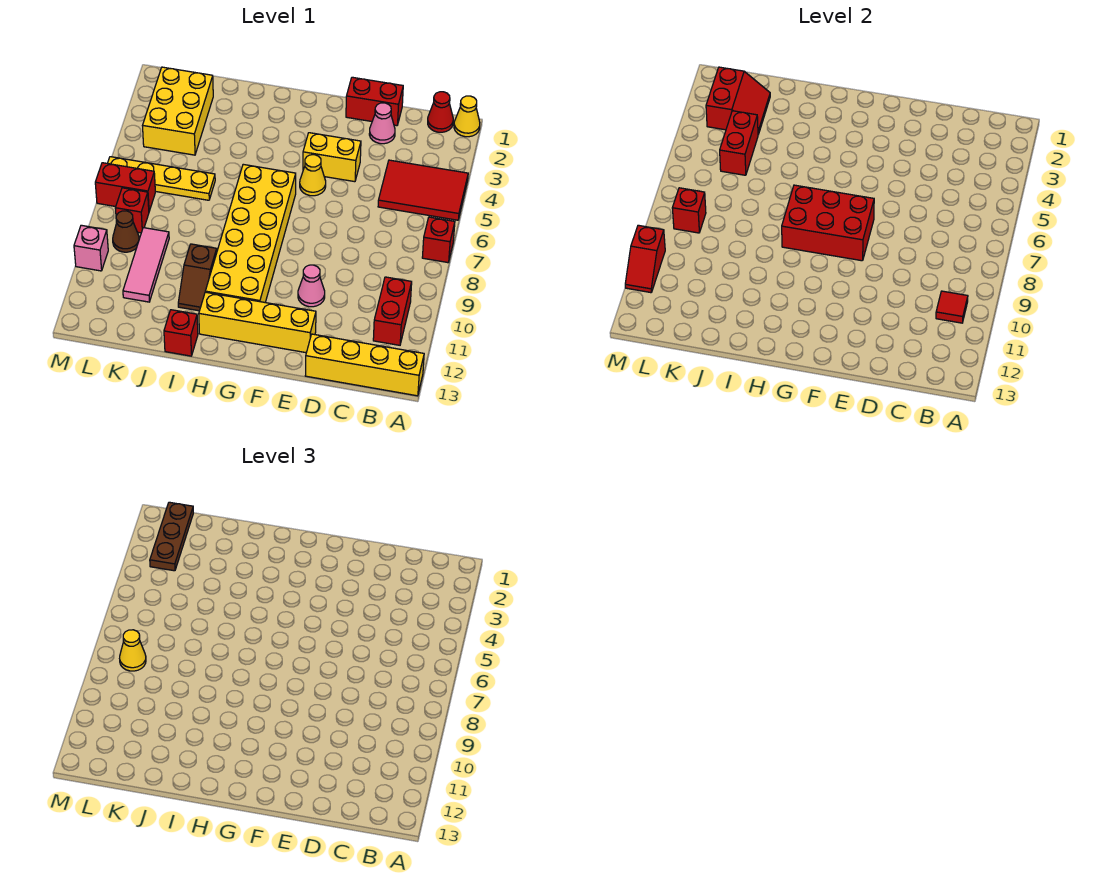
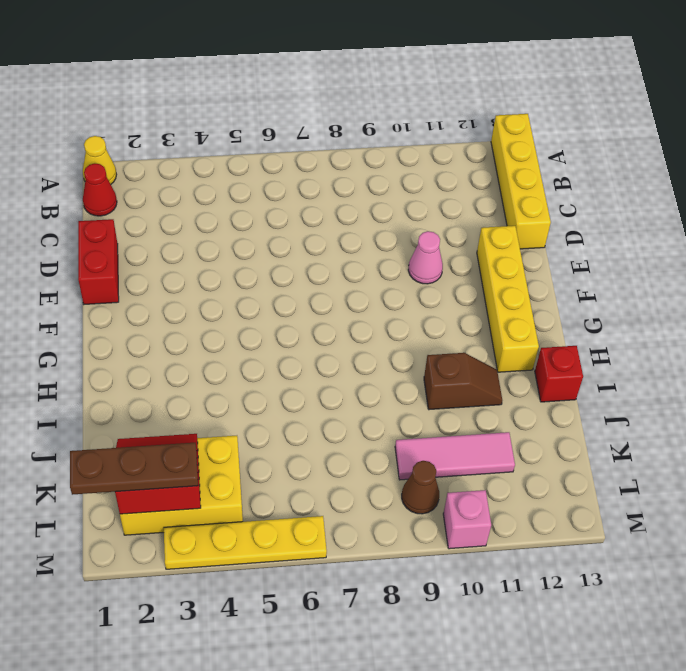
yellow 1x4 plate [164,516,327,569] -> yellow 1x4 plate turned to [108,157,215,200]
none -> red 2x3 tile [378,160,468,220]
none -> red 1x1 brick [422,217,455,263]
none -> red 1x2 brick [373,277,412,345]
none -> pink 1x1 cone [369,103,395,144]

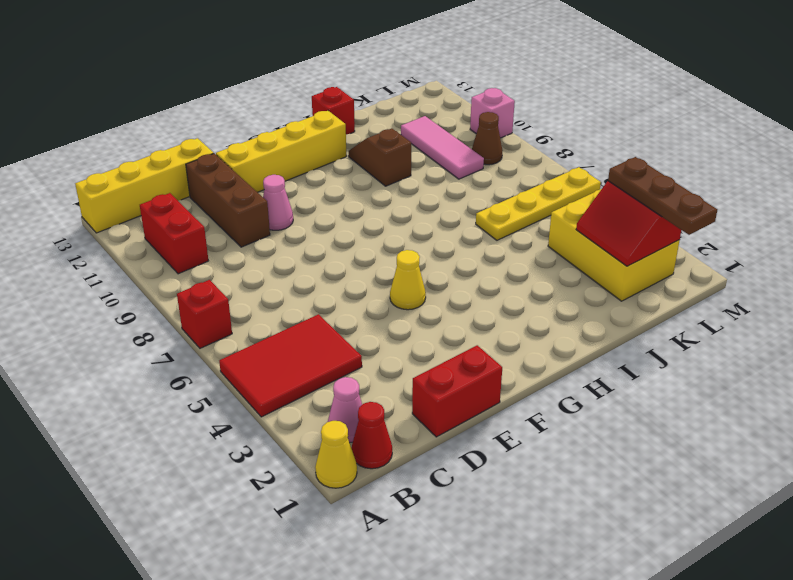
pink 1x1 cone [328,377,362,443] -> pink 1x1 cone moved to [369,103,395,144]
brown 1x3 brick [186,153,270,247] -> none
none -> yellow 1x2 brick [303,133,361,182]
none -> yellow 2x6 brick [205,164,296,302]
none -> red 1x2 brick [95,163,155,211]
none -> red 1x1 brick [115,188,149,233]

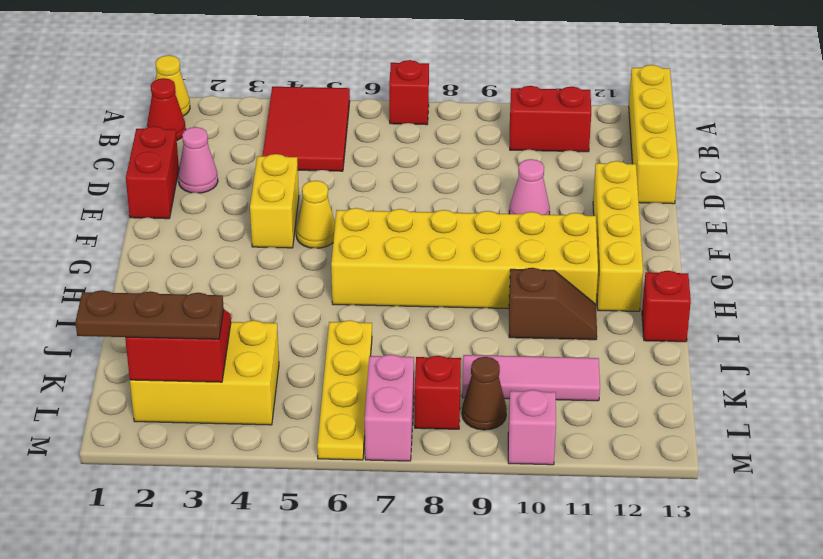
pink 1x2 brick [365,355,414,461] -> red 1x2 brick [95,163,155,211]
none -> red 1x1 tile [936,291,968,323]
none -> red 2x3 brick [782,185,874,261]
none -> red 1x2 brick [720,111,758,175]
none -> red 1x1 brick [672,188,706,233]

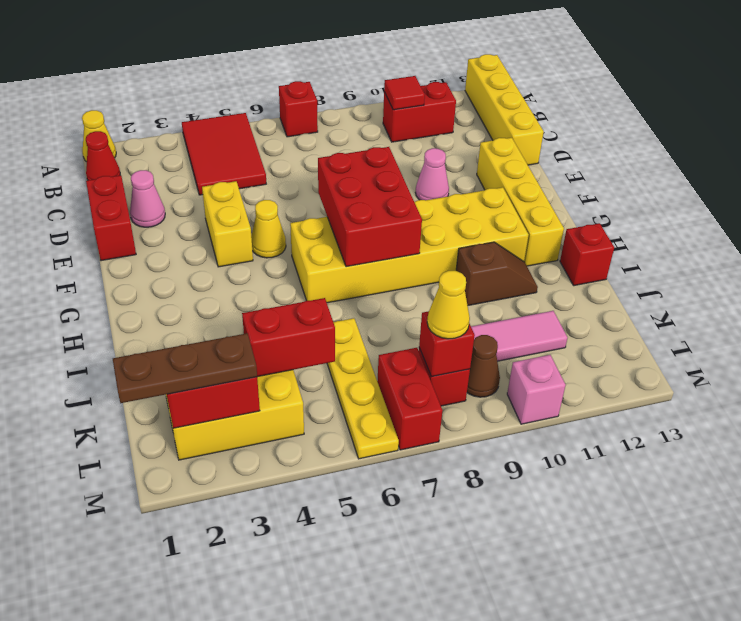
none -> red 1x2 slope [625,225,665,293]

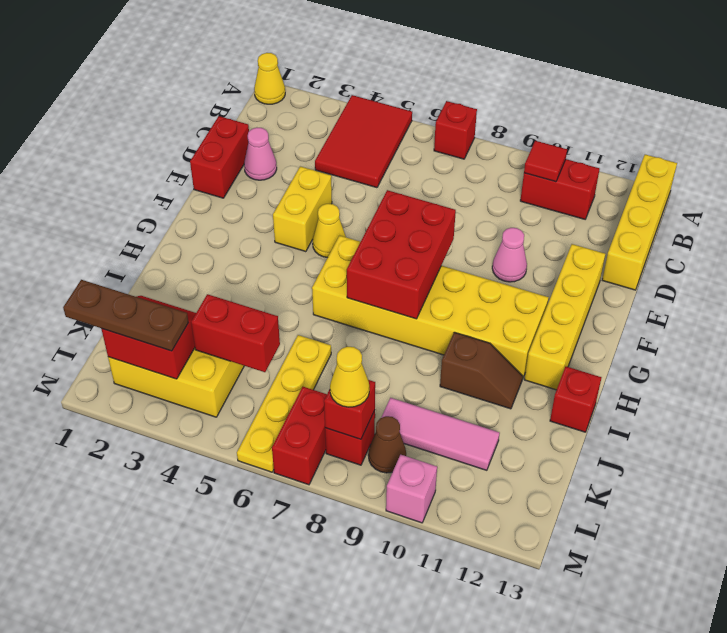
none -> red 1x1 cone [428,92,453,132]
none -> red 1x2 slope [625,225,665,293]

